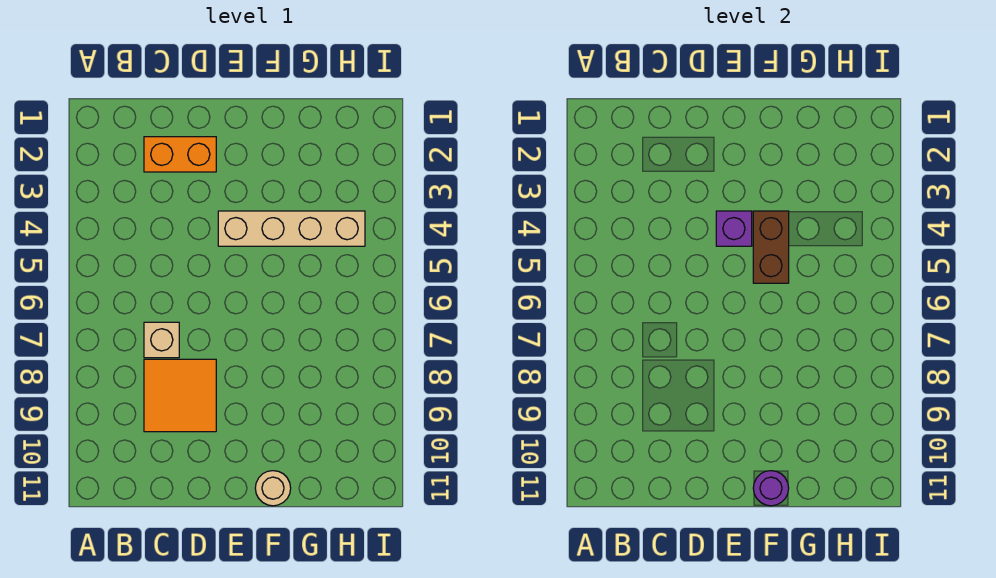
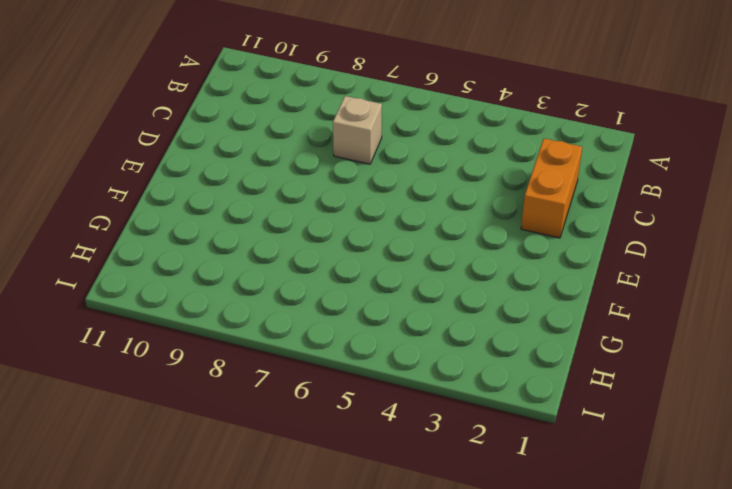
none -> orange 2x2 tile [144,359,216,432]
none -> tan 1x4 brick [218,211,365,246]

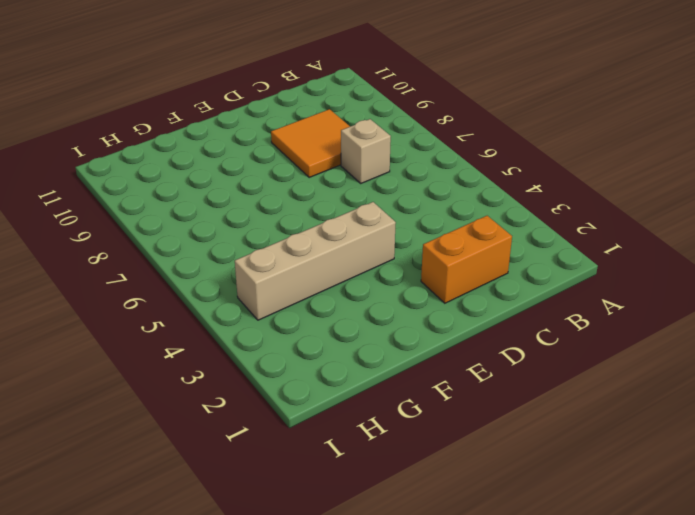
none -> tan 1x1 round brick [255,471,291,506]
none -> purple 1x1 brick [716,211,752,246]

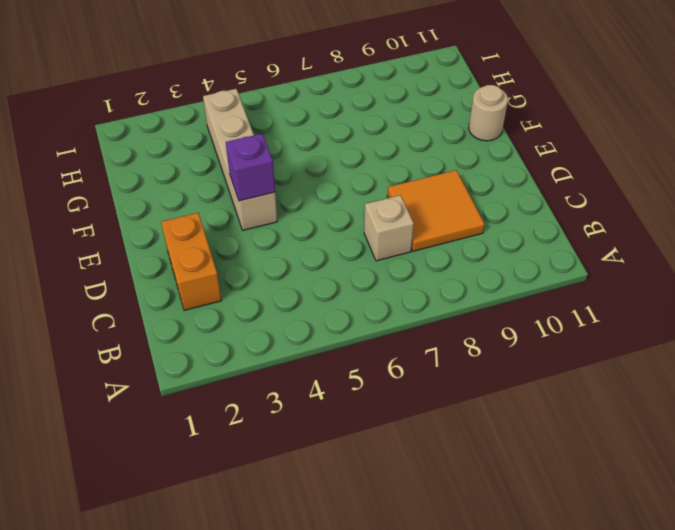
none -> brown 1x2 brick [753,211,789,283]
none -> purple 1x1 round brick [753,471,789,506]

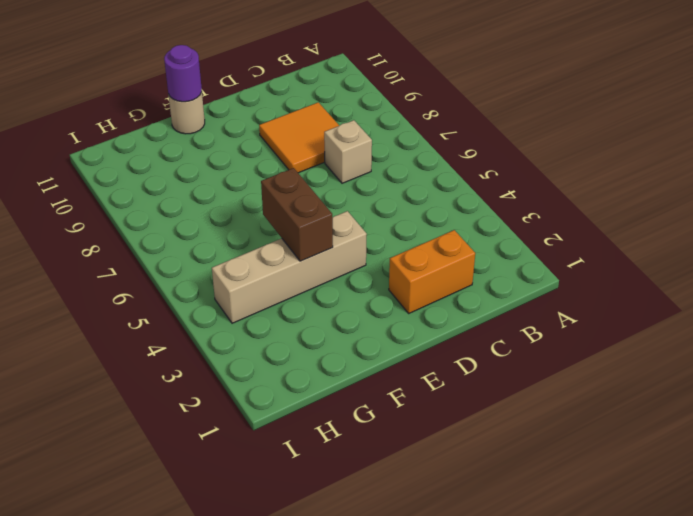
none -> purple 1x1 brick [716,211,752,246]

